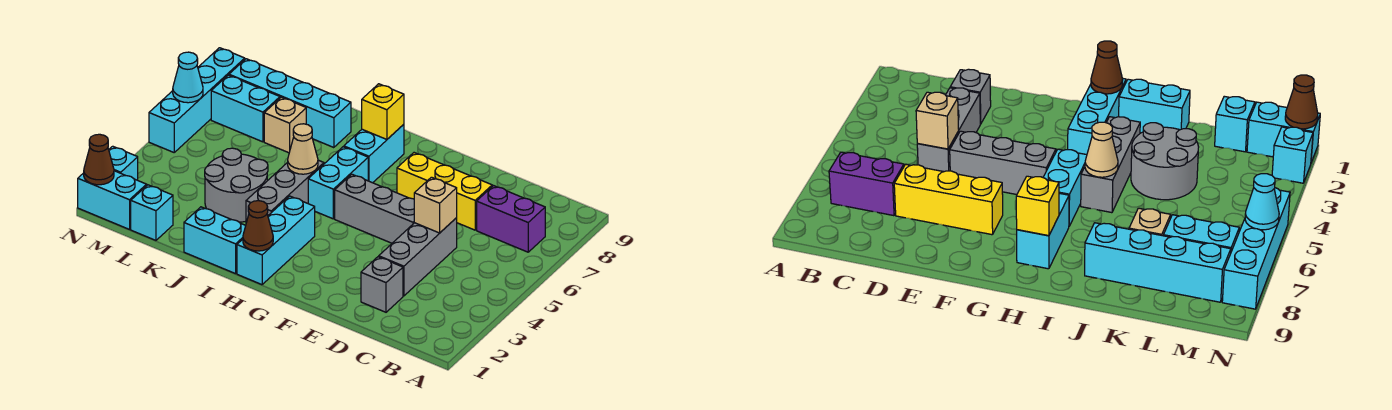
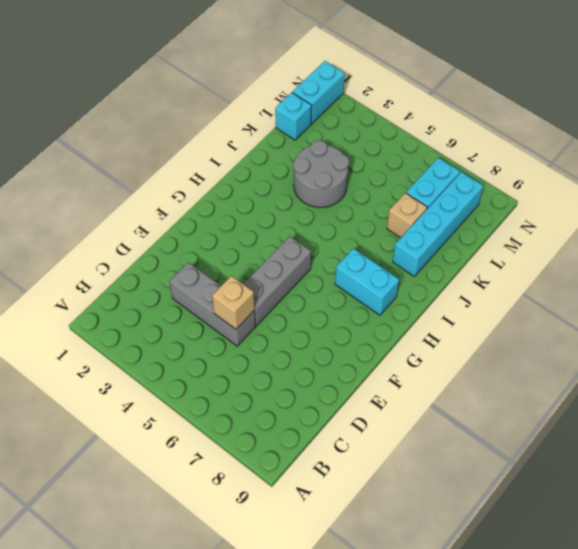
none -> purple 1x2 brick [477,186,545,252]
none -> grey 1x1 brick [361,257,403,312]
none -> yellow 1x3 brick [397,153,492,230]

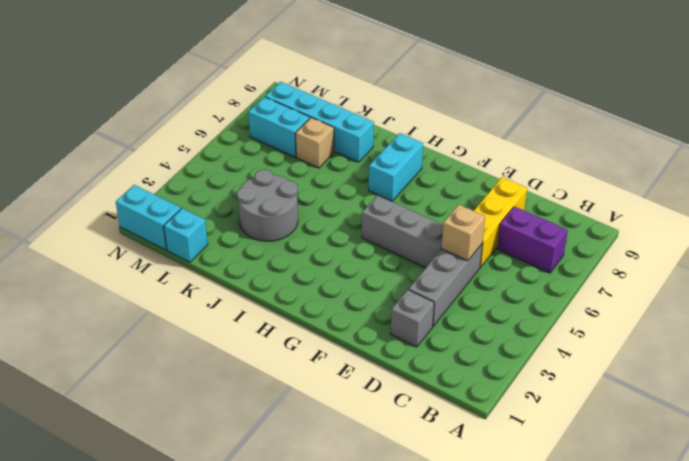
yellow 1x3 brick [474,177,527,267] -> yellow 1x3 brick turned to [397,153,492,230]
none -> cyan 1x3 brick [237,196,315,285]
none -> cyan 1x2 brick [308,147,368,219]
none -> cyan 1x2 brick [184,207,246,274]

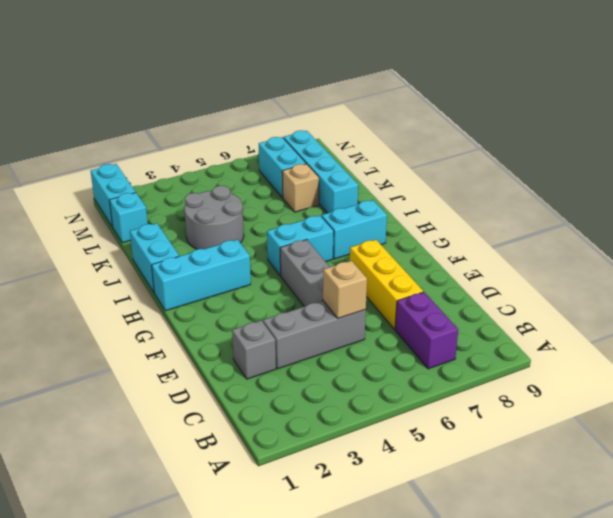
none -> grey 1x3 brick [246,160,324,223]
none -> cyan 1x1 brick [109,146,138,180]
none -> cyan 1x4 brick [149,48,245,152]

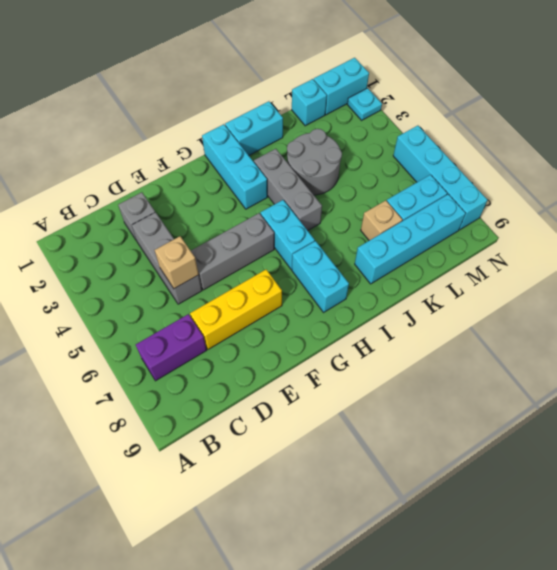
cyan 1x1 plate [347,88,382,120] -> cyan 1x1 brick [109,146,138,180]
none -> brown 1x1 cone [243,201,273,251]
none -> yellow 1x1 brick [362,84,404,139]
none -> tan 1x1 cone [288,124,318,174]

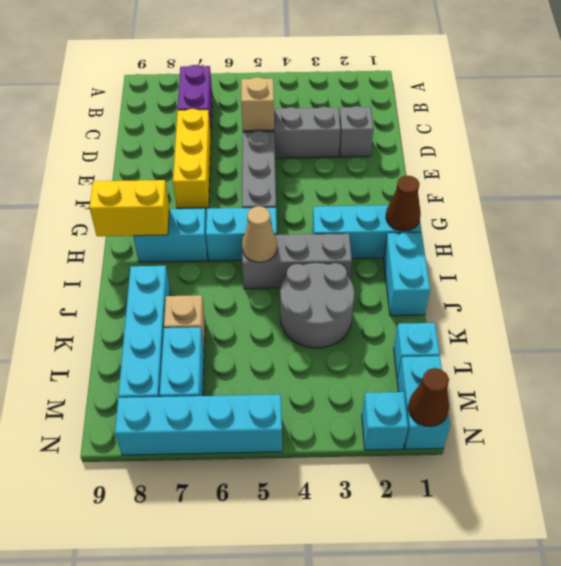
yellow 1x2 brick [89,180,169,236] -> yellow 1x1 brick [362,84,404,139]
none -> cyan 1x1 cone [173,52,203,103]

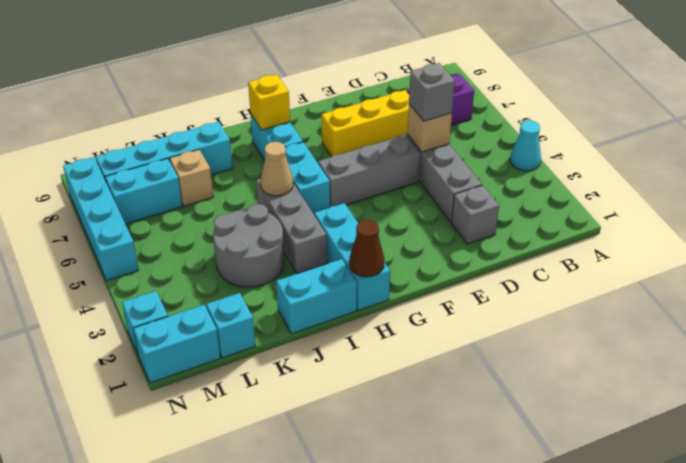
cyan 1x1 cone [510,120,541,171] -> cyan 1x1 cone moved to [173,52,203,103]
grey 1x1 brick [409,63,455,121] -> none
none -> brown 1x1 cone [84,134,114,185]

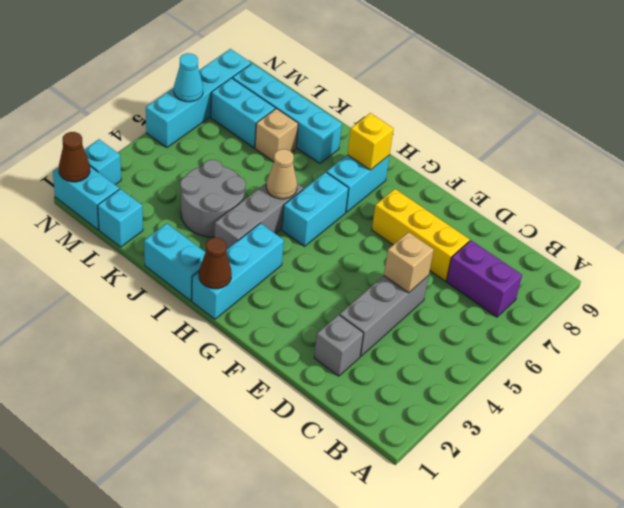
none -> grey 1x3 brick [335,174,414,243]

